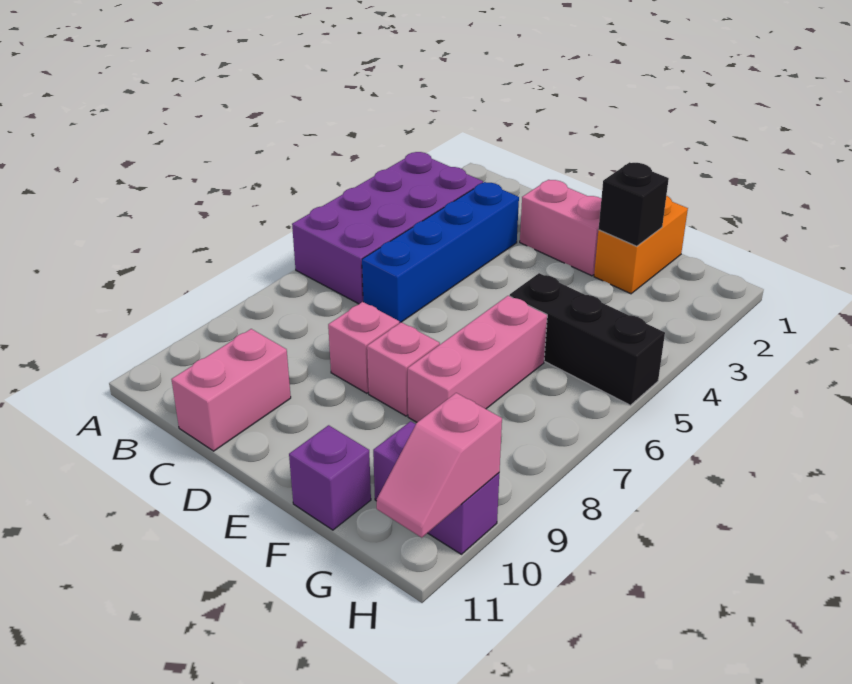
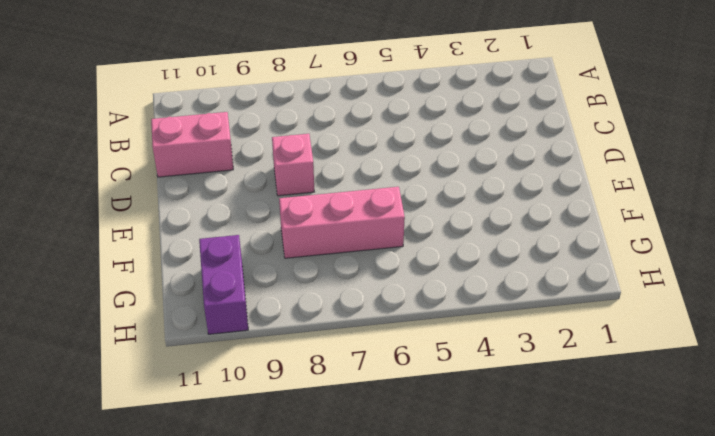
none -> purple 2x4 brick [292,152,483,304]
none -> blue 1x4 brick [362,182,519,323]
none -> pink 1x2 brick [520,180,601,276]

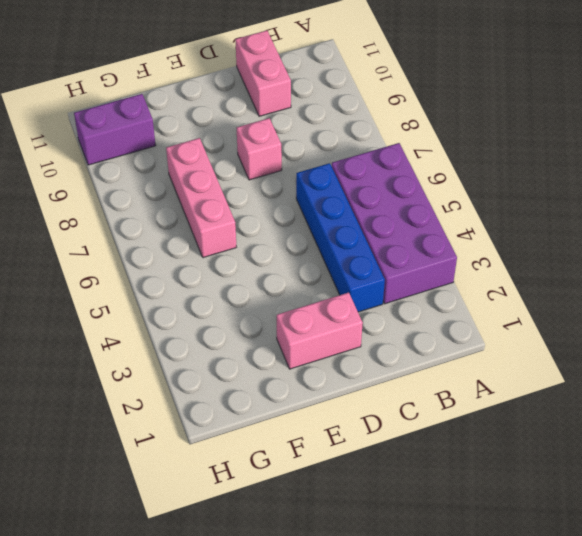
none -> pink 1x1 brick [367,322,440,416]
none -> orange 1x2 brick [594,196,688,294]
none -> black 1x3 brick [510,273,665,405]

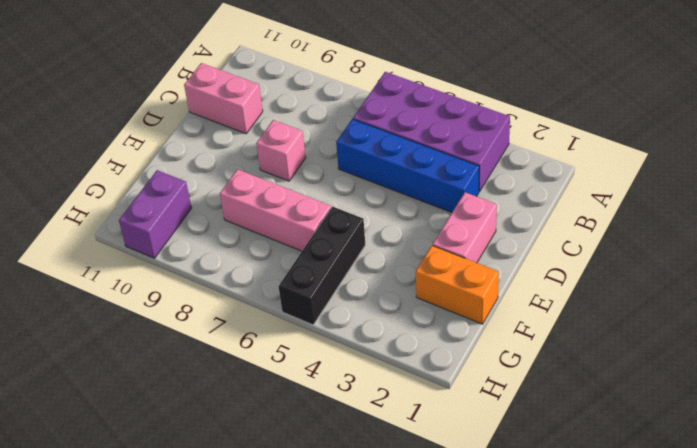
none -> pink 1x1 brick [367,322,440,416]
none -> purple 1x1 brick [289,425,371,530]
none -> black 1x1 brick [598,162,669,246]

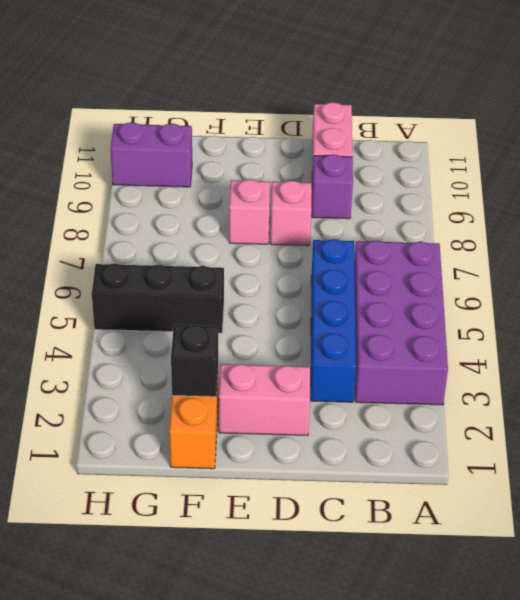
purple 1x1 brick [312,154,353,219] -> purple 1x1 brick moved to [289,425,371,530]
none -> pink 1x3 brick [408,296,547,422]
none -> pink 1x2 slope [377,393,502,538]

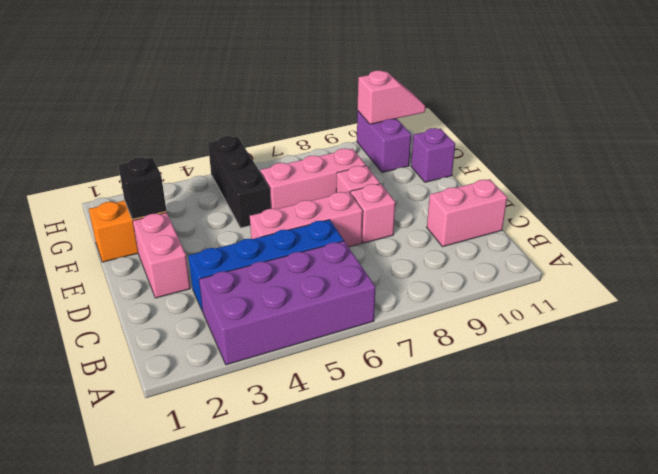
pink 1x3 brick [250,192,363,247] -> none

